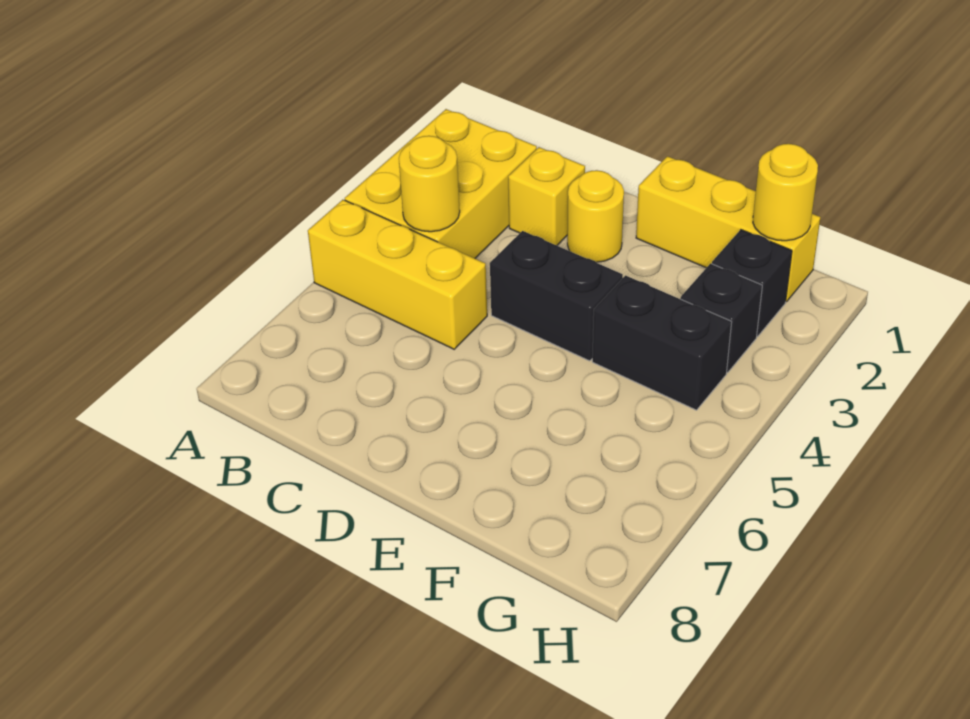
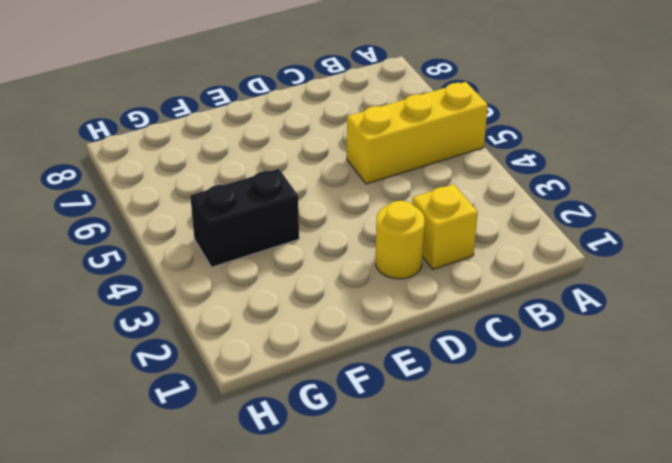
none -> yellow 2x3 brick [345,109,537,258]
none -> black 1x2 brick [490,231,623,361]

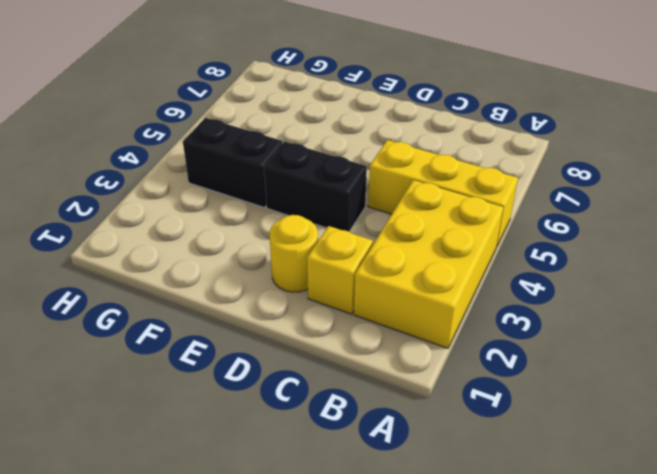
none -> yellow 1x3 brick [636,156,821,302]
none -> black 1x1 brick [712,230,792,337]

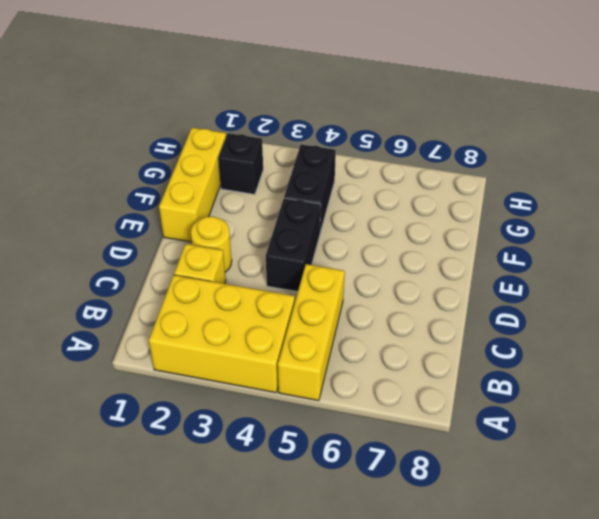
none -> black 1x1 brick [680,263,762,373]
none -> yellow 1x1 round brick [399,136,460,232]

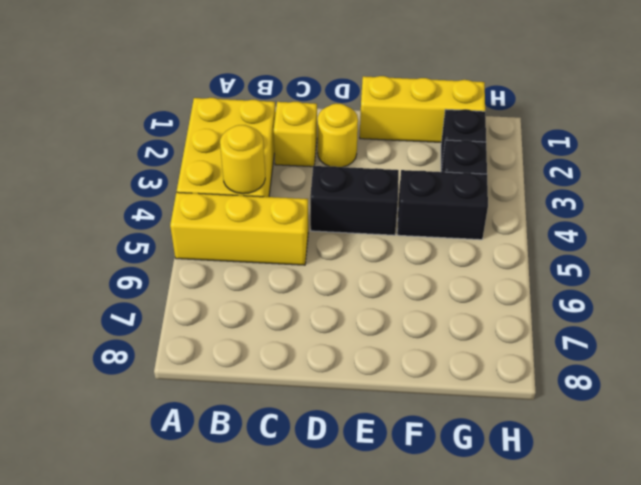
none -> yellow 1x1 round brick [753,144,818,241]

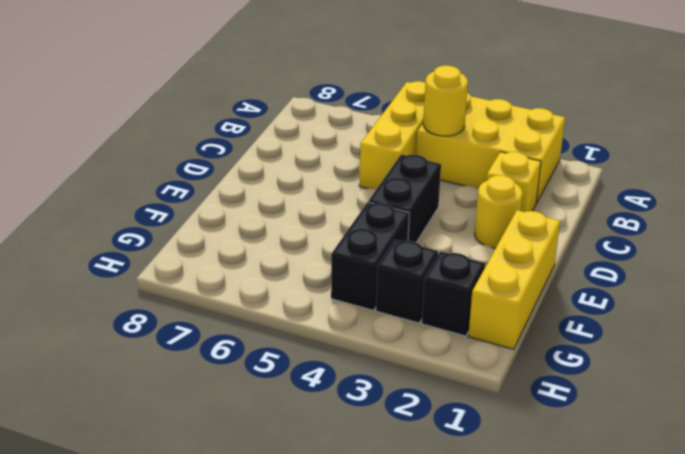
none -> yellow 1x1 round brick [753,144,818,241]

